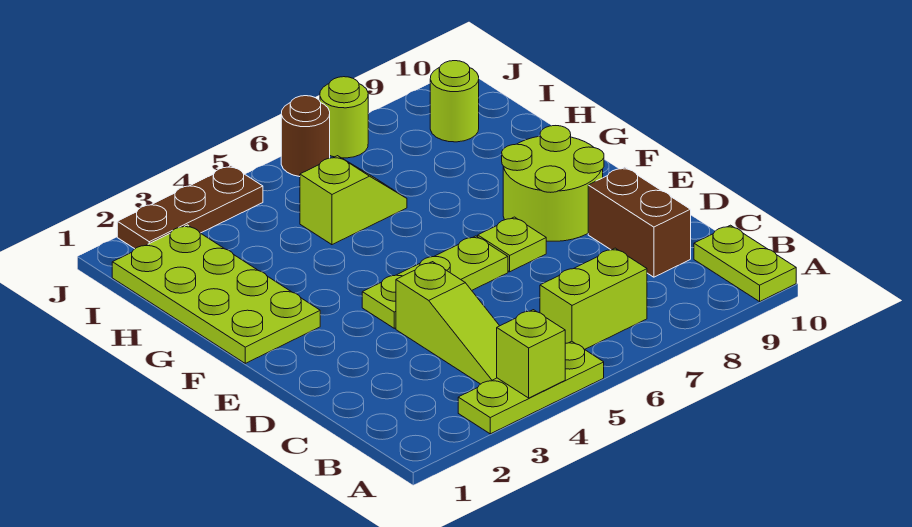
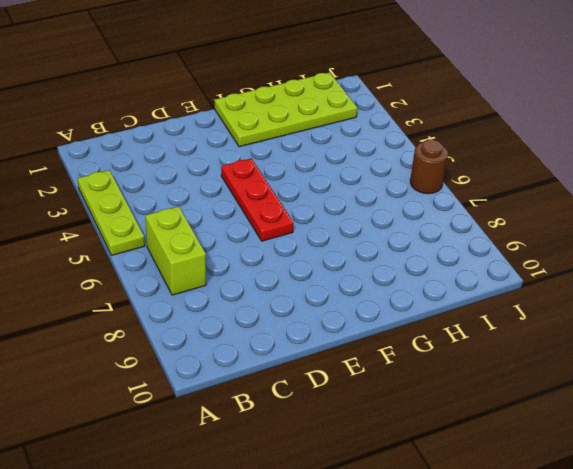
red 1x3 plate [221,158,294,241] -> lime 1x3 plate [362,236,508,328]
none -> lime 1x2 plate [694,225,796,302]
none -> lime 1x3 slope [396,262,499,384]
none -> brown 1x2 brick [588,167,691,277]

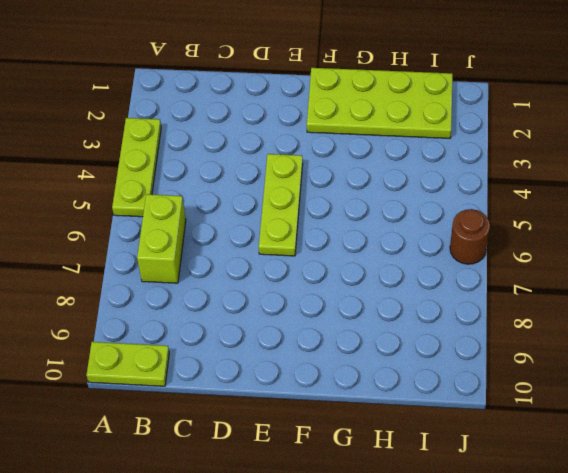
none -> lime 1x3 slope [396,262,499,384]
none -> brown 1x2 brick [588,167,691,277]
none -> lime 1x1 plate [478,217,546,272]

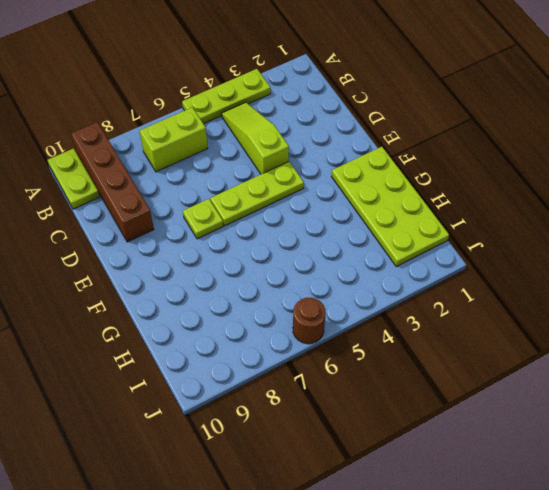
brown 1x4 brick [71,122,154,242] -> brown 1x2 brick [588,167,691,277]
none -> lime 2x2 round brick [502,126,604,241]
none -> lime 1x2 slope [300,156,407,245]
none -> lime 1x1 round brick [430,61,479,142]

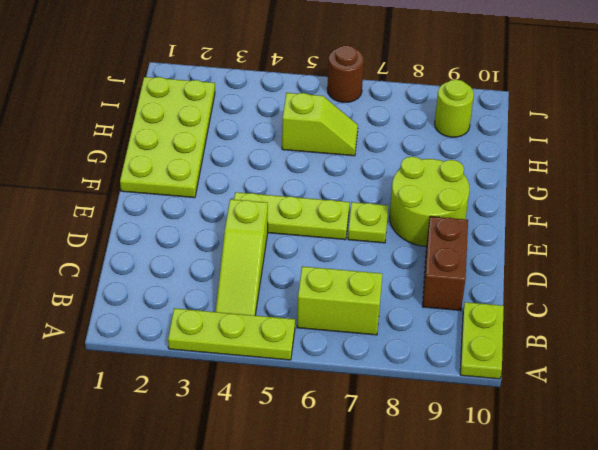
none -> brown 1x3 plate [117,166,263,249]
none -> lime 1x1 round brick [320,77,369,158]
none -> lime 1x1 brick [497,310,565,398]

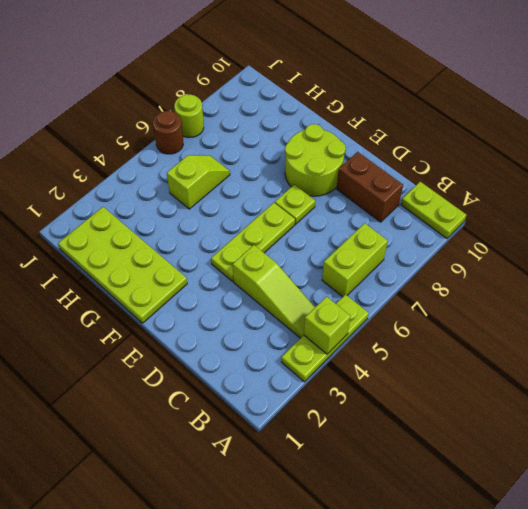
none -> lime 1x1 round brick [430,61,479,142]
none -> brown 1x3 plate [117,166,263,249]

